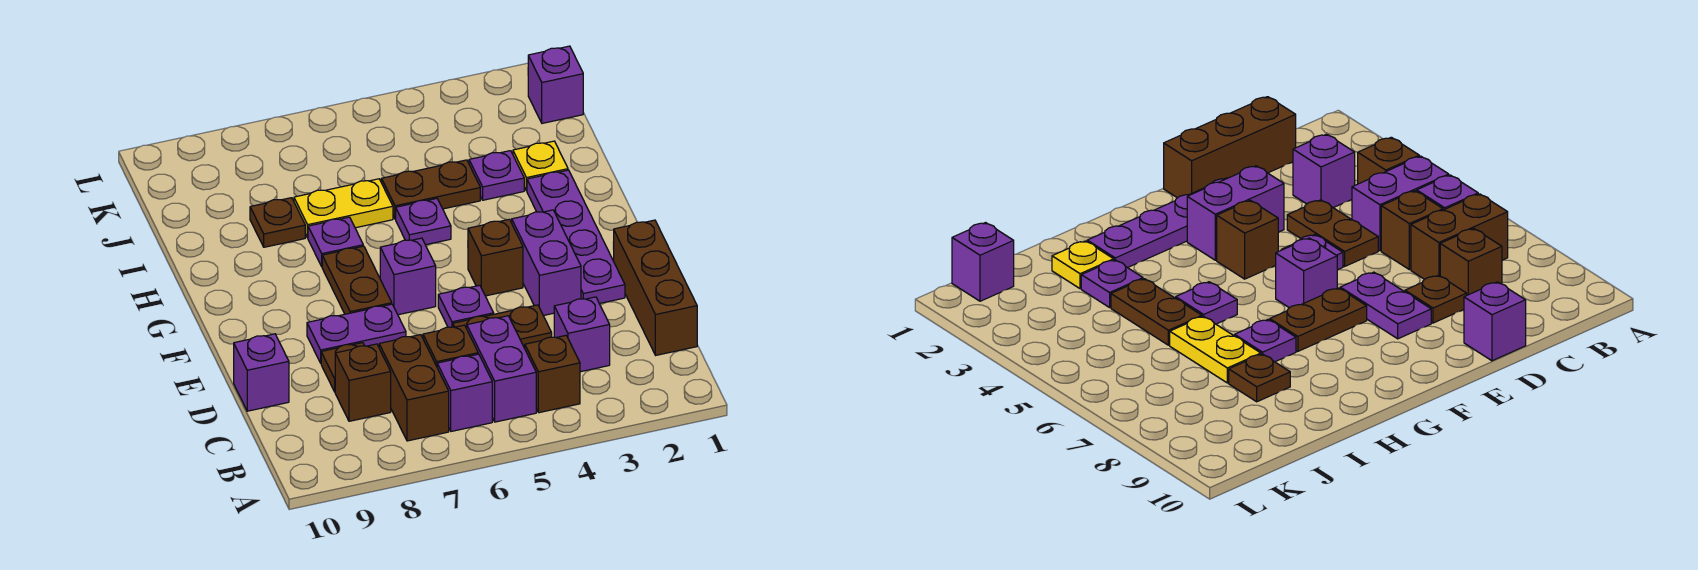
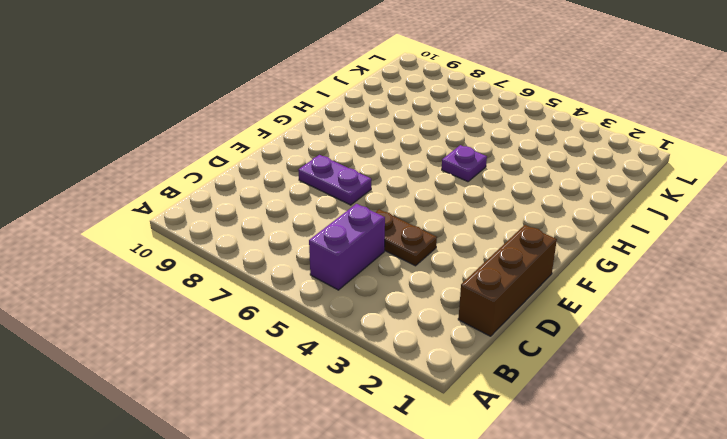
none -> brown 1x1 brick [525,335,580,413]
none -> purple 1x1 brick [437,354,492,431]
none -> brown 1x2 brick [379,335,449,441]

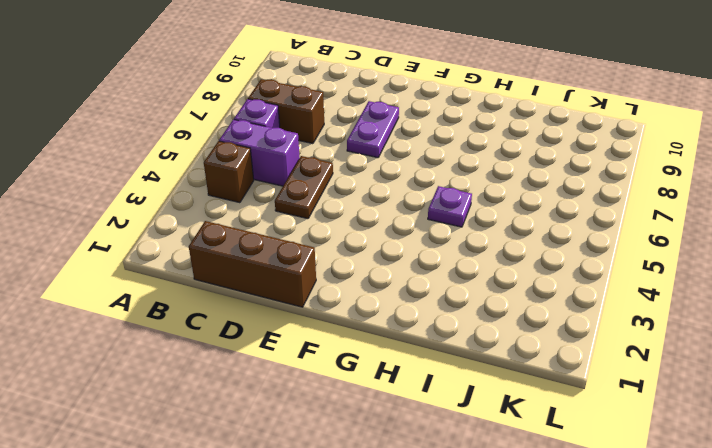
none -> purple 1x1 brick [554,297,610,372]
none -> brown 1x1 brick [423,325,478,366]
none -> brown 1x1 brick [335,344,391,421]

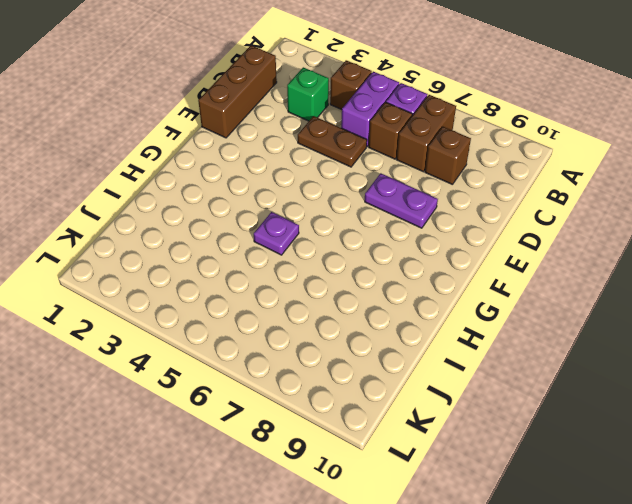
green 1x1 brick [287,67,329,121] -> purple 1x1 brick [554,297,610,372]
none -> brown 1x1 plate [321,343,364,392]
none -> purple 1x1 brick [234,334,289,411]
none -> purple 1x4 plate [527,170,625,304]

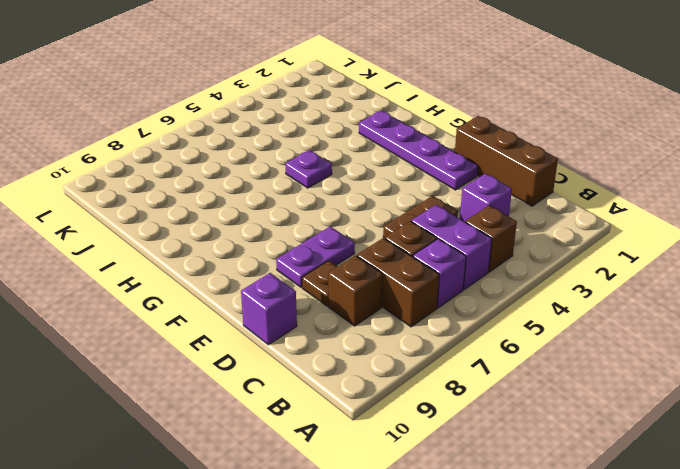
none -> purple 1x2 brick [512,210,581,316]
none -> purple 1x1 plate [438,285,494,327]
none -> brown 1x1 brick [468,219,523,296]

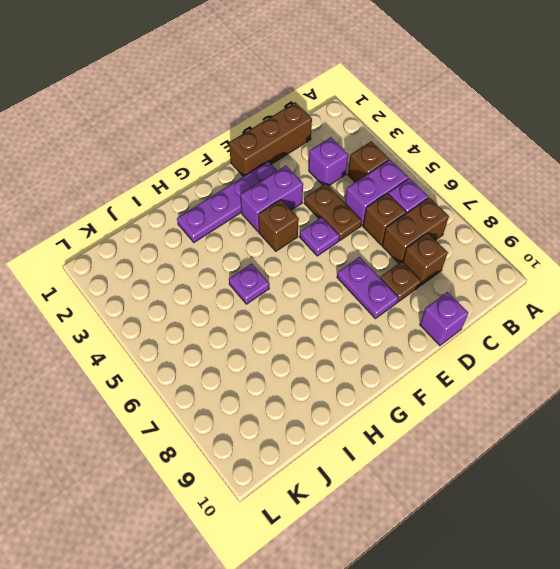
none -> purple 1x1 brick [380,238,436,315]
none -> brown 1x2 plate [322,246,392,314]
none -> purple 1x1 plate [308,217,363,266]

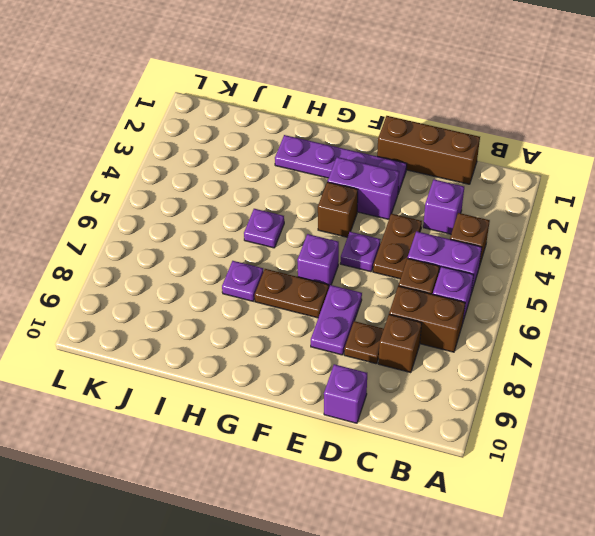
none -> yellow 1x1 plate [513,141,568,191]
none -> purple 1x1 plate [469,151,524,200]
none -> brown 1x2 plate [381,160,480,219]

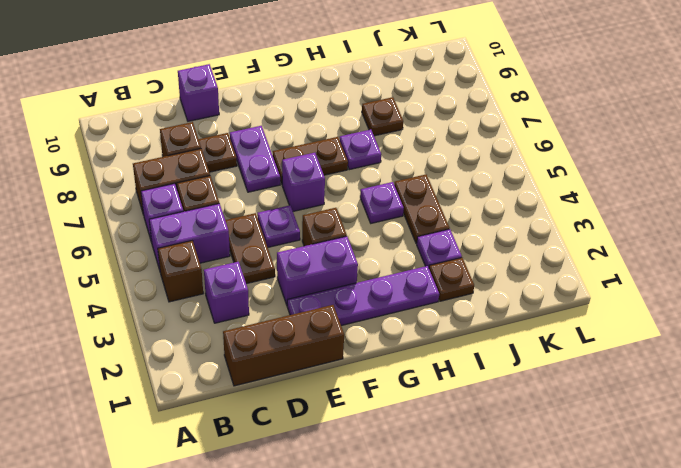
brown 1x1 plate [429,258,474,301] -> yellow 1x1 plate [513,141,568,191]
none -> yellow 1x2 plate [294,179,393,238]
none -> purple 1x1 brick [528,46,583,123]

